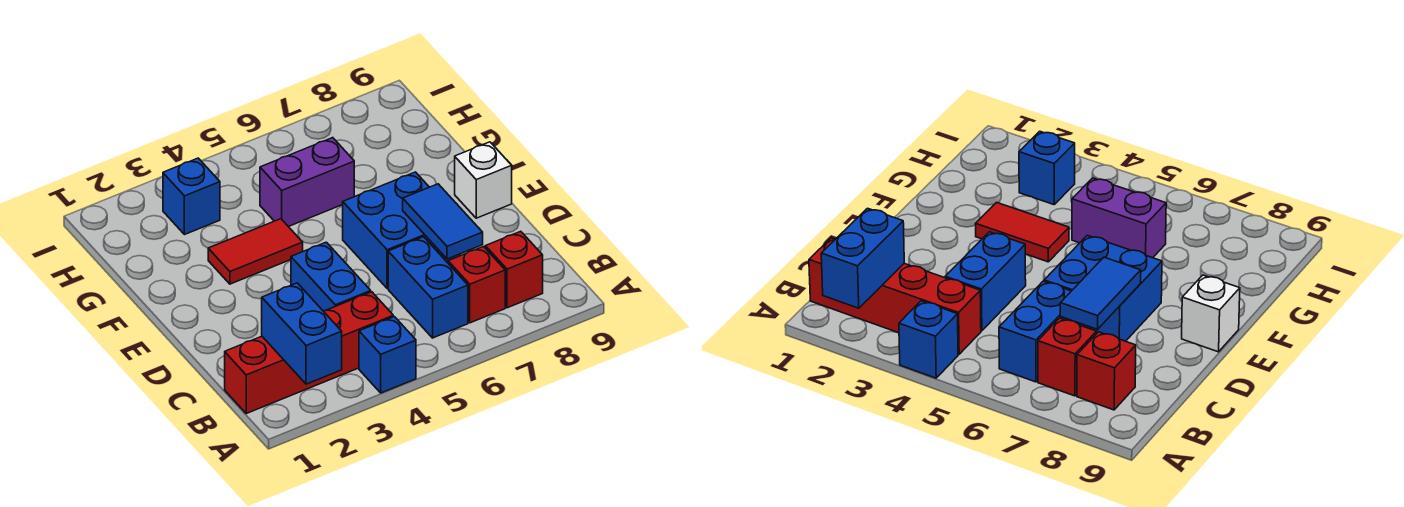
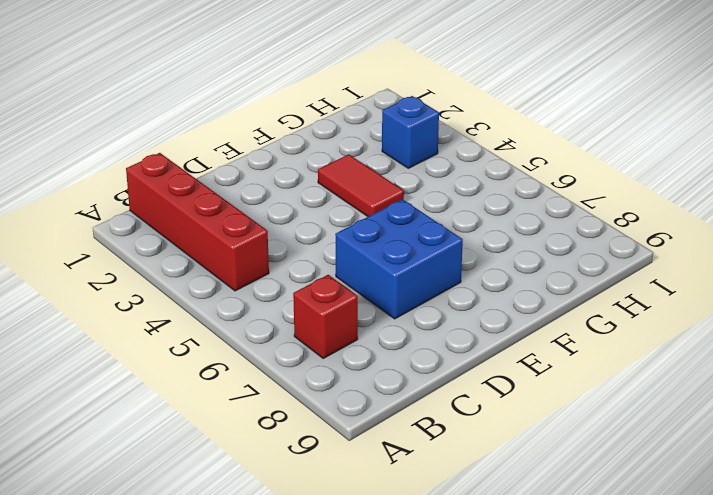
none -> blue 1x1 brick [359,317,416,393]
none -> blue 1x2 brick [388,237,468,338]
none -> red 1x1 brick [485,231,543,308]

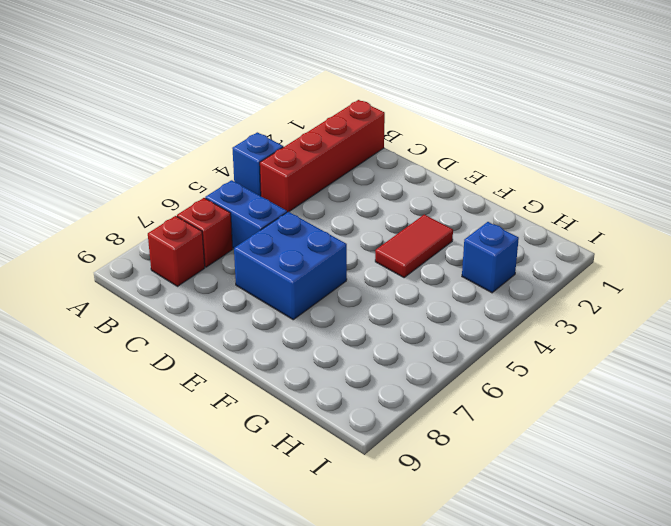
none -> blue 1x2 brick [291,242,371,311]
none -> white 1x1 brick [455,142,512,218]
none -> purple 1x2 brick [260,138,354,227]

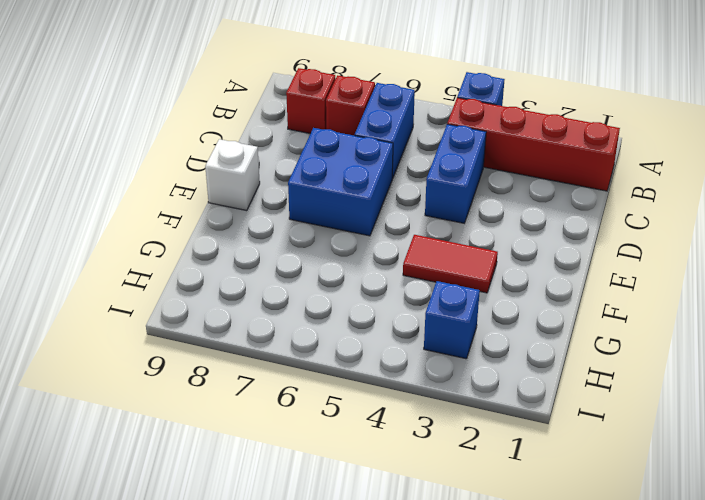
none -> purple 1x2 brick [260,138,354,227]
none -> blue 1x2 brick [262,283,342,384]
none -> blue 1x2 tile [403,184,483,259]

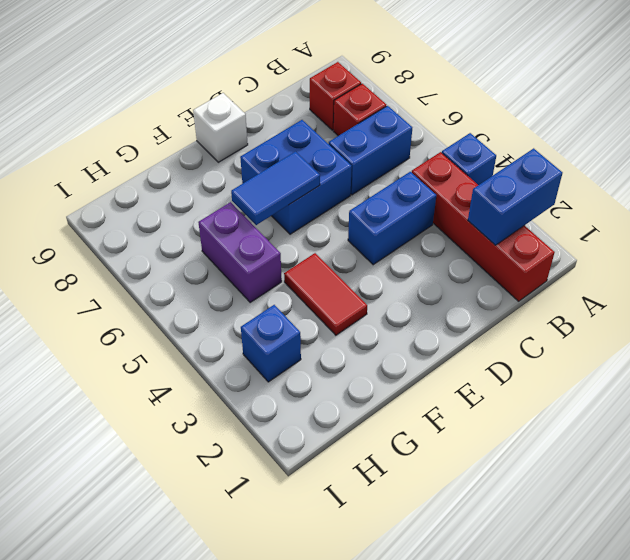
blue 1x2 tile [231,152,320,225] -> blue 1x2 tile moved to [403,184,483,259]

